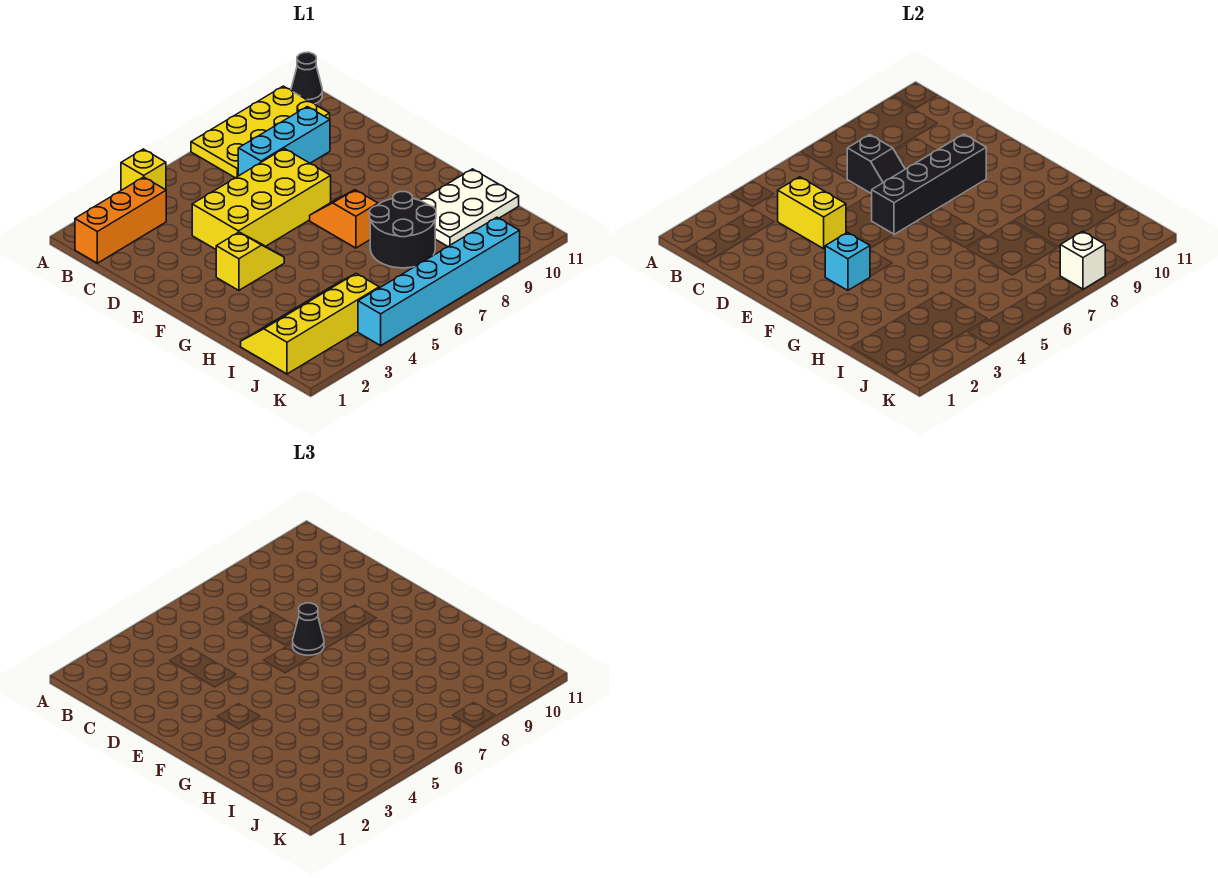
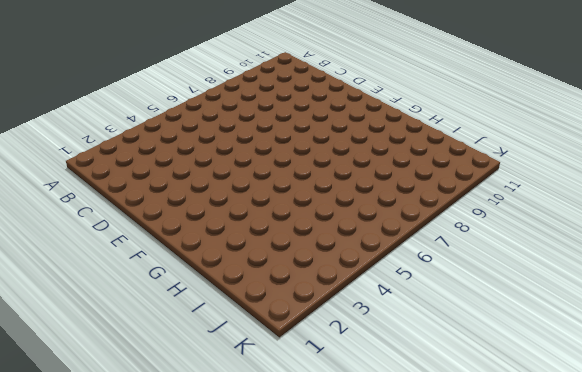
none -> yellow 1x1 brick [121,149,166,190]
none -> yellow 2x4 plate [191,86,330,178]
none -> black 1x1 cone [291,52,322,104]

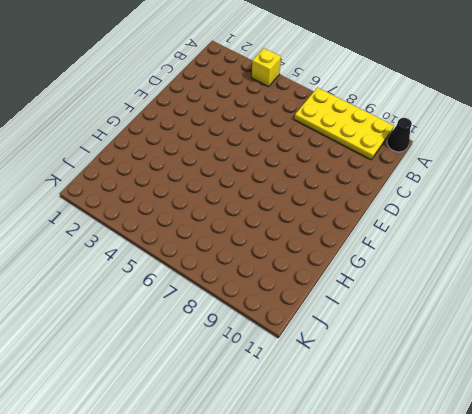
none -> orange 1x3 brick [75,177,166,263]
none -> cyan 1x3 brick [238,107,330,176]
none -> yellow 2x4 brick [192,149,331,249]

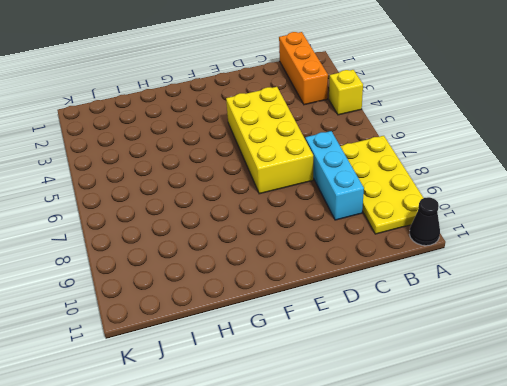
none -> yellow 1x2 slope [216,232,284,290]
none -> orange 1x2 slope [310,190,378,248]
none -> black 2x2 round brick [370,192,436,268]

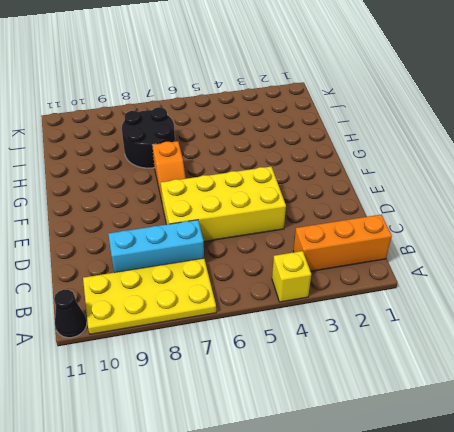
none -> yellow 1x2 slope [216,232,284,290]
none -> white 2x3 plate [420,169,519,246]
none -> yellow 2x4 slope [241,274,379,374]

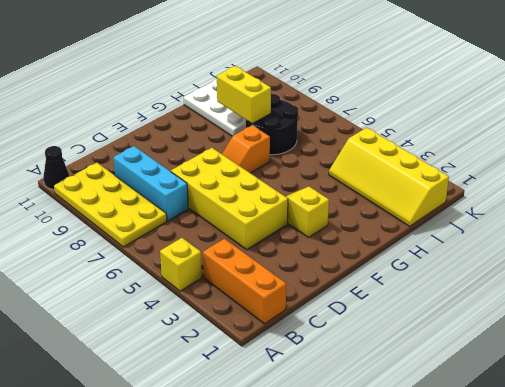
yellow 1x2 brick [217,66,271,124] -> yellow 1x2 brick turned to [778,177,846,249]
none -> cyan 1x6 brick [358,217,520,346]
none -> black 1x2 slope [847,135,905,194]
none -> black 1x4 brick [872,134,986,234]

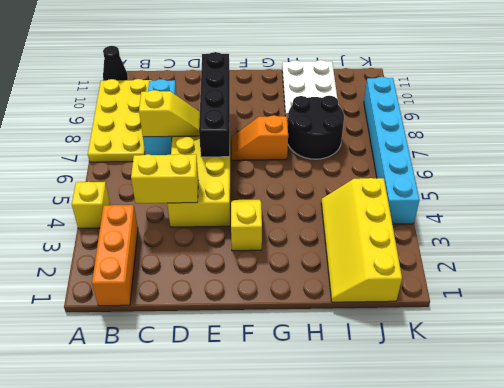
yellow 1x2 slope [139,90,200,137] -> black 1x2 slope [847,135,905,194]
none -> cyan 1x1 brick [825,233,870,290]
none -> white 1x1 brick [1060,231,1105,289]
none -> black 1x1 cone [292,603,324,655]

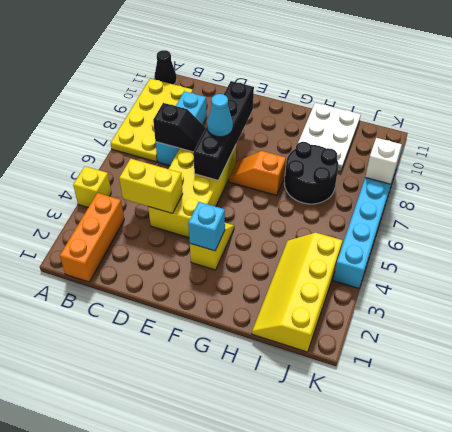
cyan 1x1 cone [207,94,233,137] -> black 1x1 cone [292,603,324,655]

